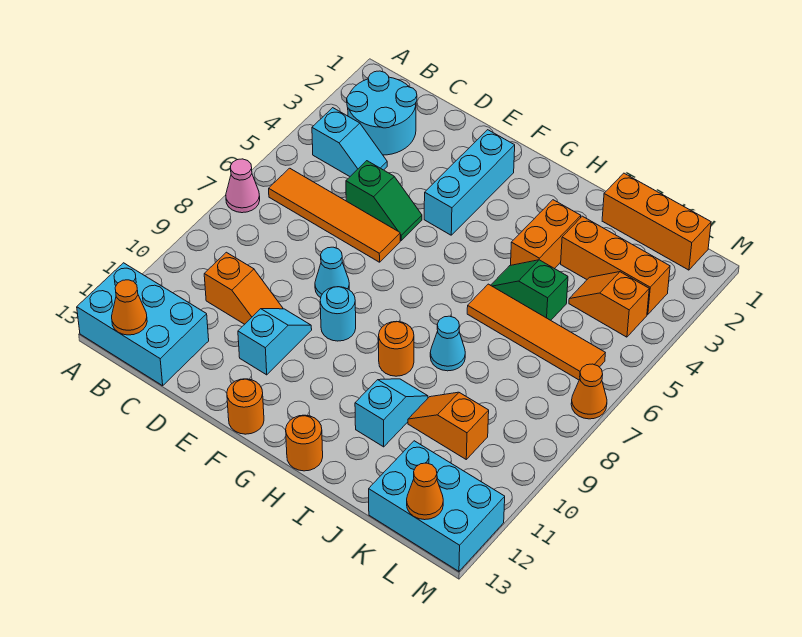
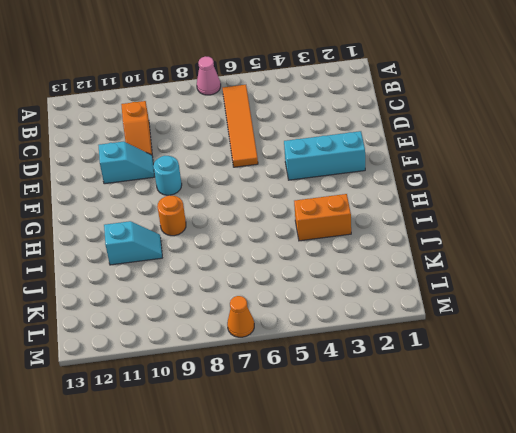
none -> cyan 2x3 brick [77,263,209,386]
none -> cyan 2x2 round brick [347,71,417,155]
none -> cyan 1x2 slope [312,108,387,176]

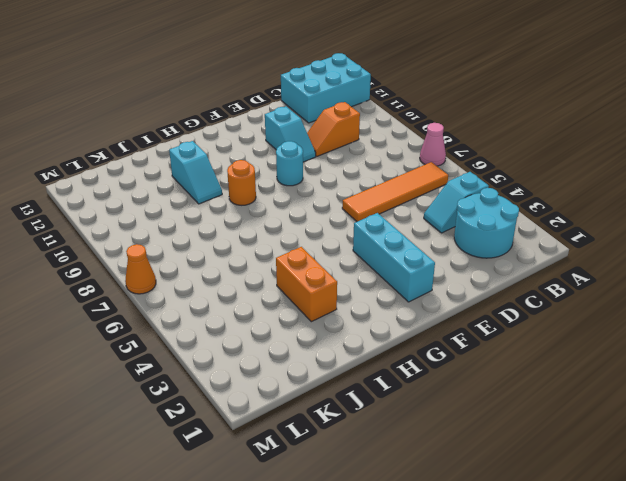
none -> green 1x2 slope [346,161,422,240]
none -> cyan 1x1 cone [315,247,349,298]
none -> orange 1x1 round brick [227,379,264,434]

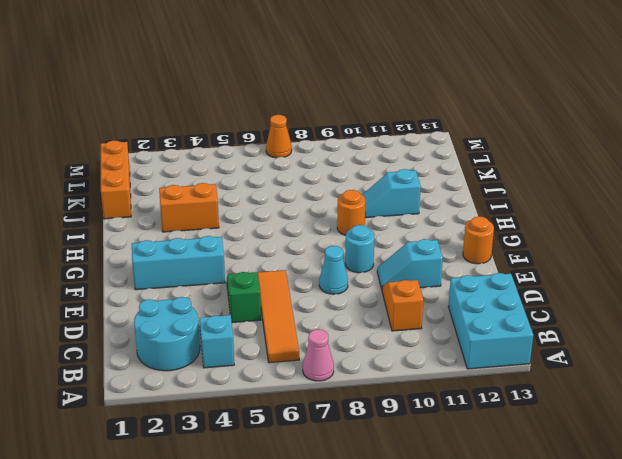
none -> orange 1x1 round brick [286,415,323,471]
none -> green 1x2 slope [491,260,568,320]
none -> orange 1x4 tile [467,284,605,380]

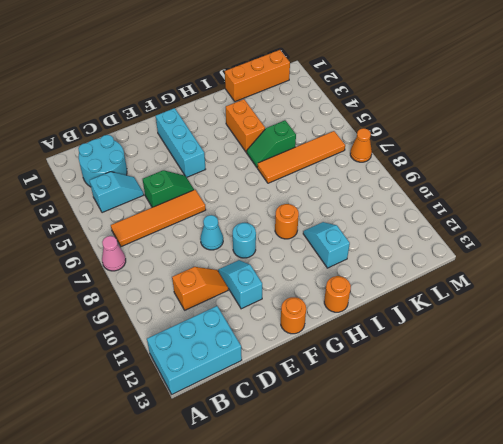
none -> cyan 1x1 cone [430,316,465,371]
none -> orange 1x3 brick [561,216,670,315]
none -> orange 1x2 slope [408,392,489,459]

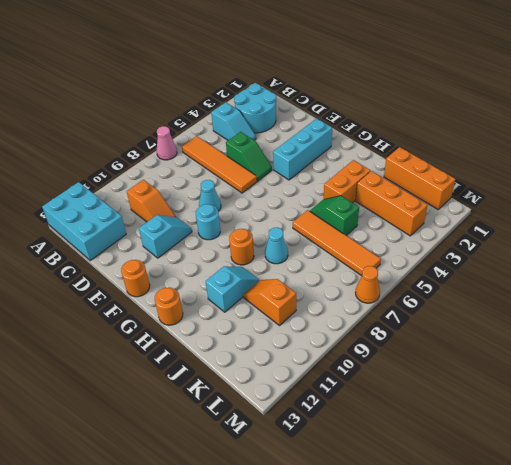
none -> orange 1x2 slope [569,272,649,337]
none -> cyan 2x3 brick [369,441,505,571]
none -> orange 1x1 cone [112,280,147,335]

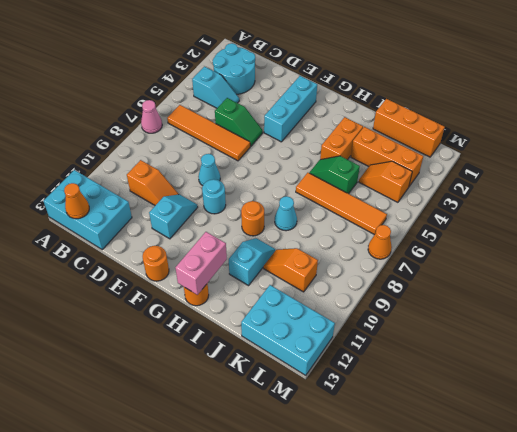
pink 1x2 brick [176,232,227,295] -> none
none -> orange 1x1 cone [407,463,443,520]

